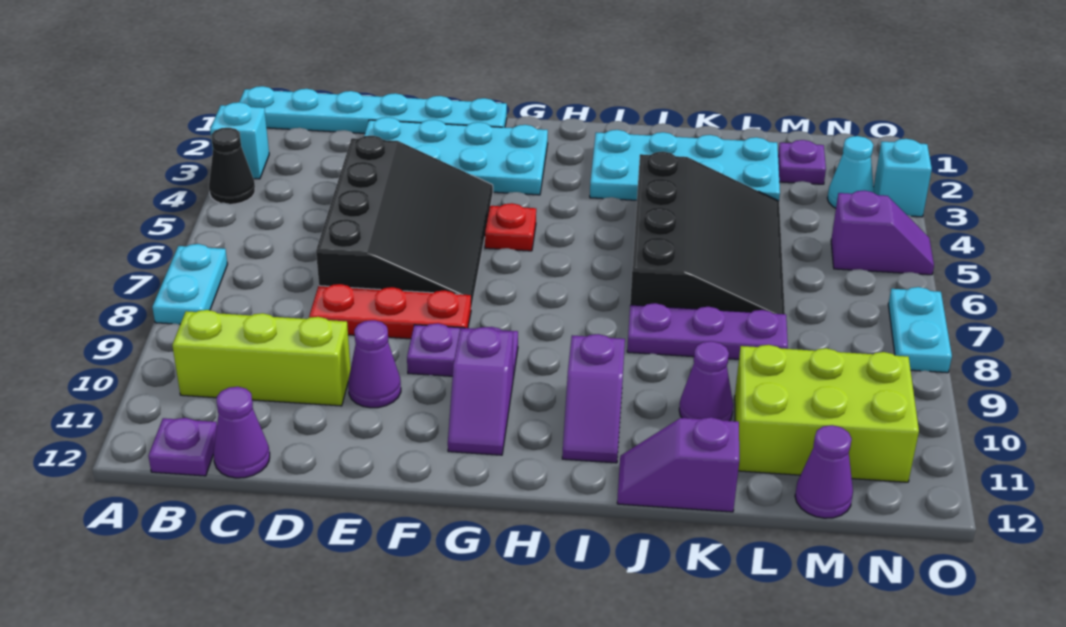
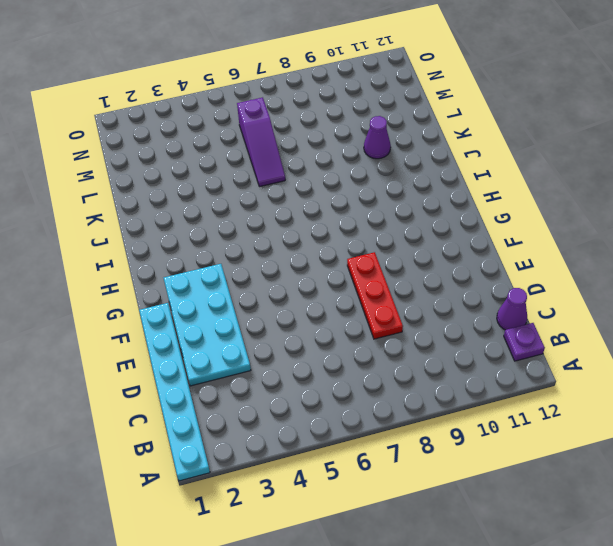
purple 1x3 slope [237,97,285,187] -> black 3x4 slope [630,152,785,314]
none -> cyan 1x1 brick [210,102,269,179]
none -> black 1x1 cone [209,128,255,204]
none -> cyan 1x2 plate [152,244,227,324]

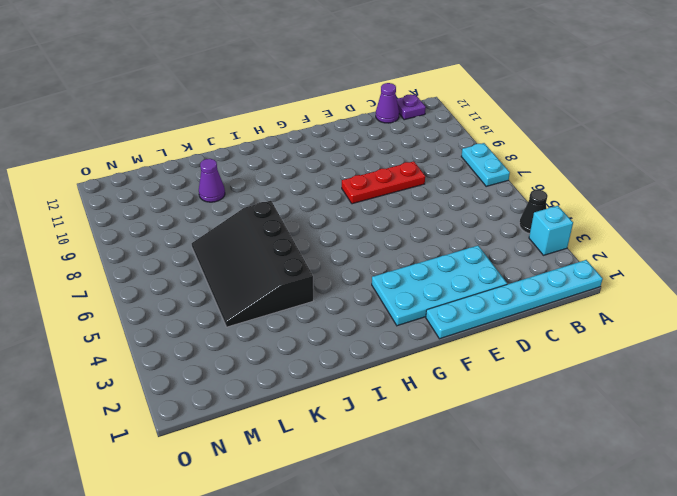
none -> lime 1x3 brick [172,310,351,406]
none -> black 3x4 slope [316,136,493,309]
none -> purple 1x1 cone [348,320,401,408]

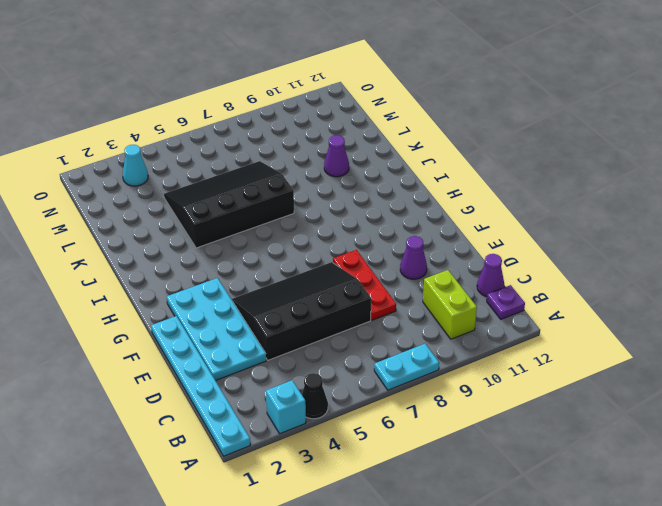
lime 1x2 brick [423,270,477,339] -> lime 1x3 brick [172,310,351,406]
none -> purple 1x2 plate [407,323,518,378]
none -> red 1x1 plate [485,203,536,251]
none -> purple 1x2 slope [448,327,513,455]

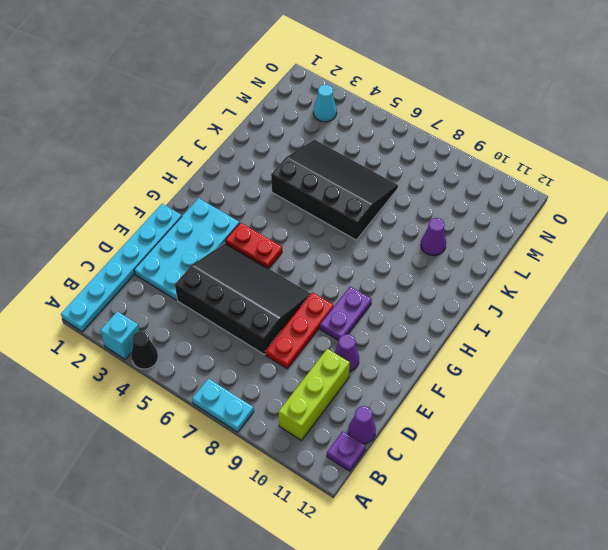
red 1x2 plate [226,223,282,269] -> red 1x1 plate [485,203,536,251]
none -> purple 1x2 slope [448,327,513,455]
none -> cyan 2x4 plate [590,130,780,201]
none -> purple 1x2 slope [562,334,625,463]

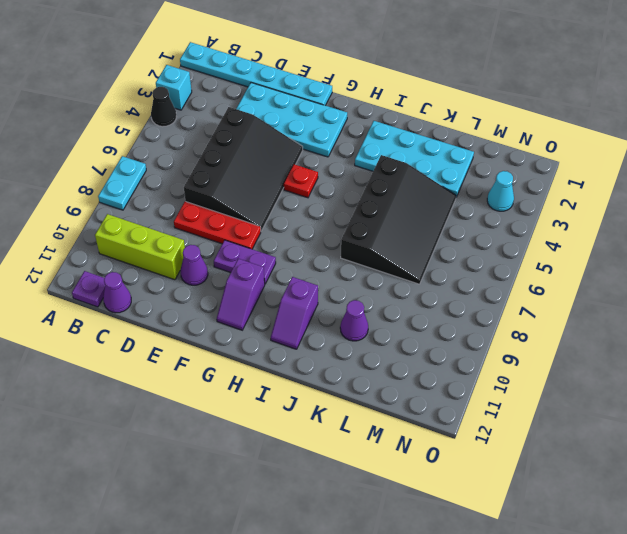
none -> purple 1x3 plate [627,303,788,359]
none -> purple 1x2 slope [617,417,739,512]
none -> lime 2x3 brick [735,345,919,482]

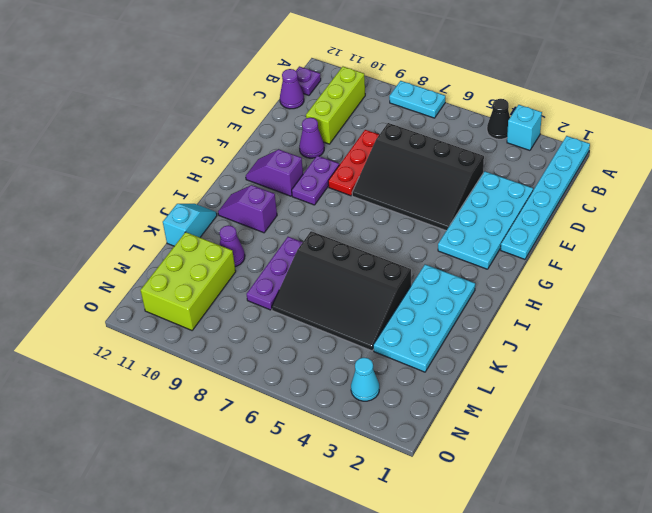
cyan 1x2 slope [163,204,217,246] -> purple 1x2 slope [617,417,739,512]
none -> red 1x1 plate [485,203,536,251]
none -> purple 1x1 plate [778,140,826,184]
none -> purple 1x1 cone [795,425,853,518]

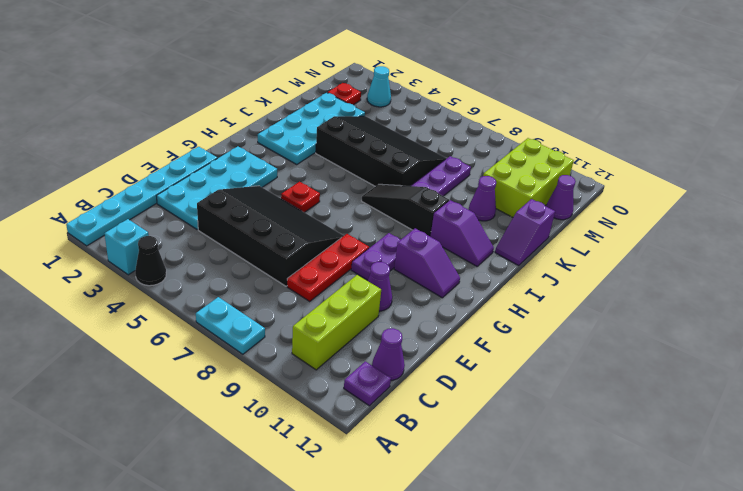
black 1x3 slope [362,184,449,236] -> none
red 1x1 plate [327,83,361,105] -> purple 1x1 plate [778,140,826,184]
none -> purple 1x2 slope [831,190,934,275]
none -> cyan 1x1 brick [874,139,932,217]
none -> cyan 1x2 plate [888,287,952,373]

